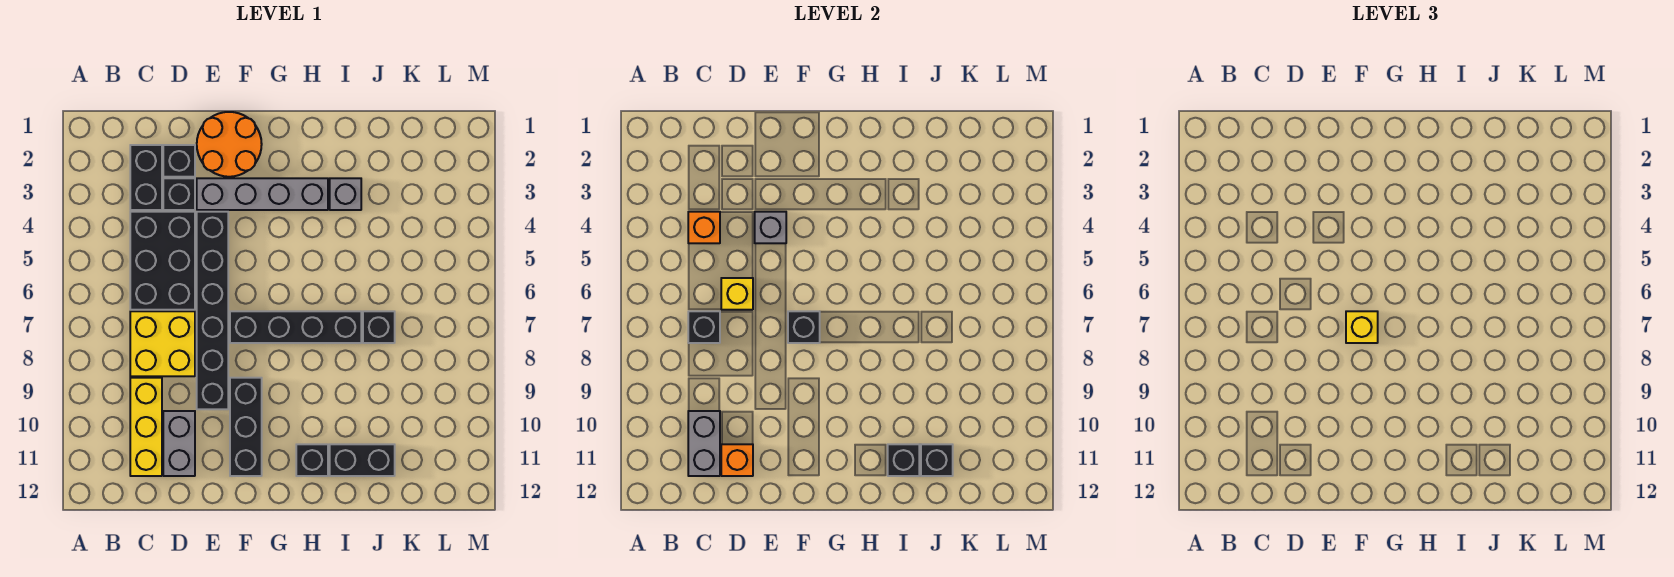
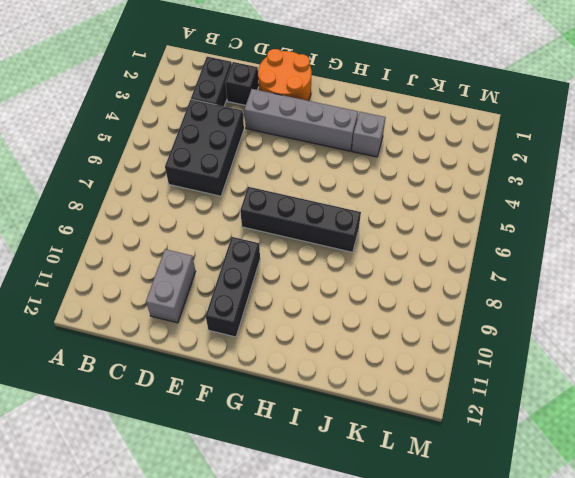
none -> yellow 2x2 brick [130,311,195,376]
none -> yellow 1x3 brick [130,378,162,476]
none -> black 1x1 brick [163,178,195,210]

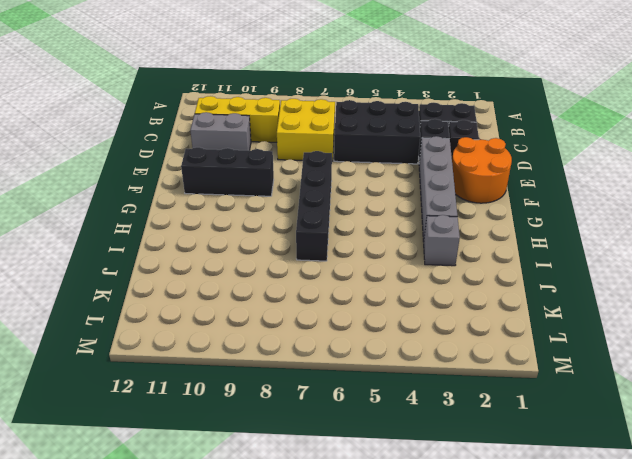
none -> black 1x6 brick [197,212,228,409]
none -> black 1x1 brick [296,444,328,476]
none -> black 1x2 brick [330,444,395,476]

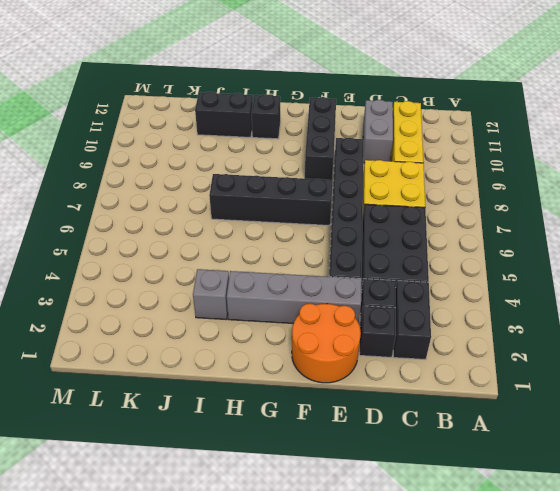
none -> black 1x1 brick [363,311,395,343]
none -> orange 1x1 brick [688,212,720,243]
none -> black 1x1 brick [688,311,720,343]

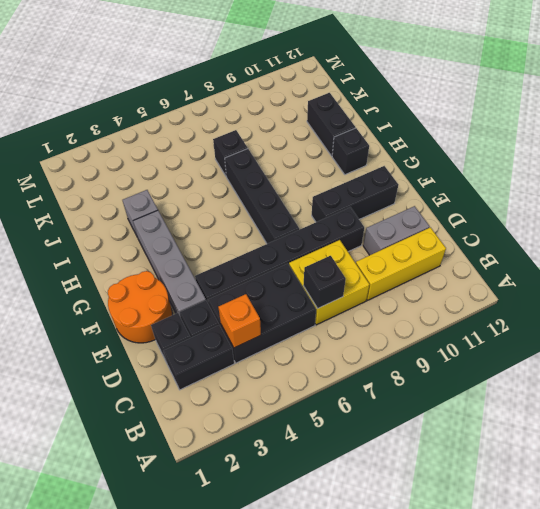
none -> grey 1x2 brick [688,411,720,476]
none -> yellow 1x1 brick [721,278,753,310]
none -> orange 1x1 brick [721,444,753,476]

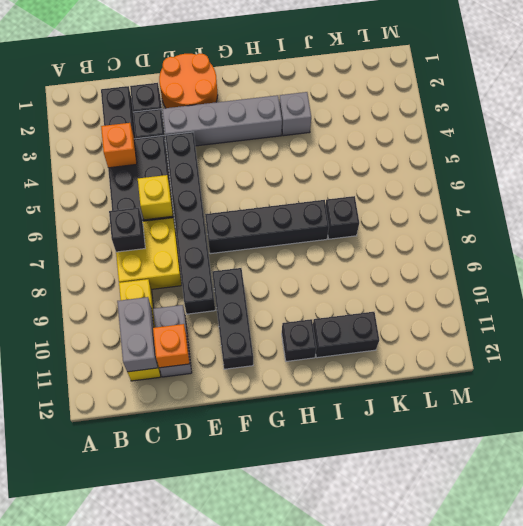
none -> grey 1x1 brick [755,212,786,243]
none -> black 1x1 brick [788,311,820,343]
none -> black 1x1 brick [888,444,919,476]

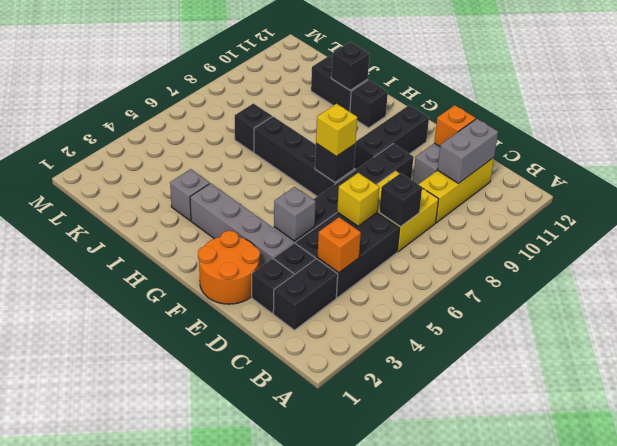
none -> black 1x1 brick [921,444,953,476]

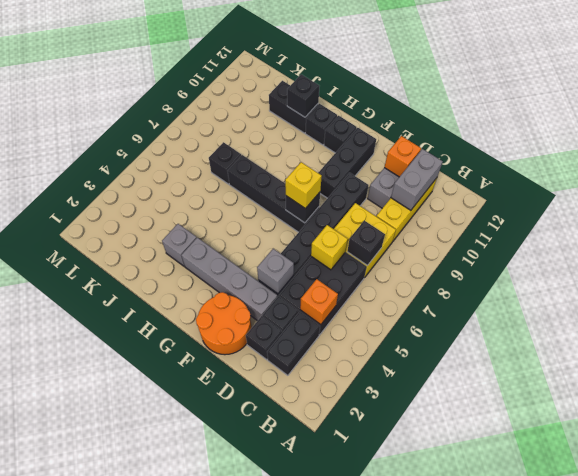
black 1x1 brick [324,116,357,153] -> black 1x1 brick moved to [921,444,953,476]

